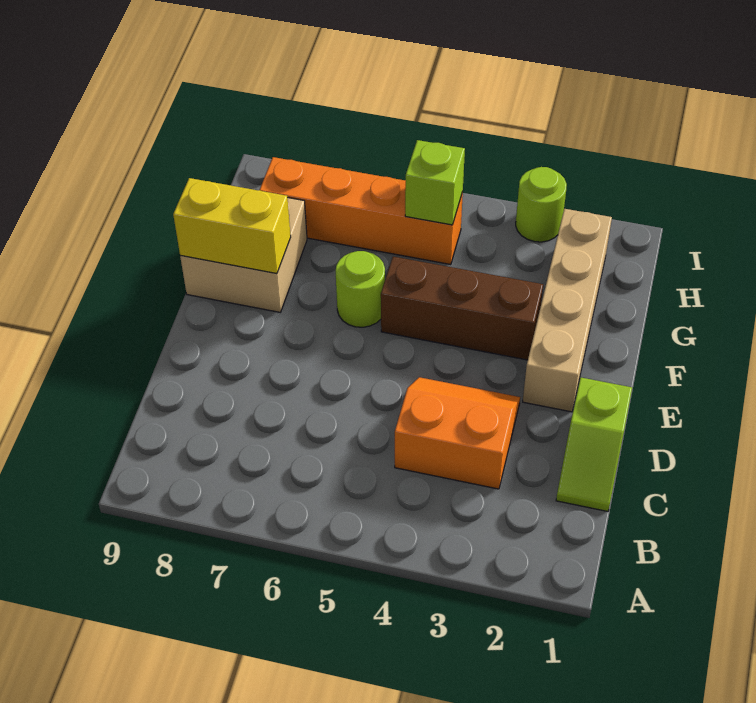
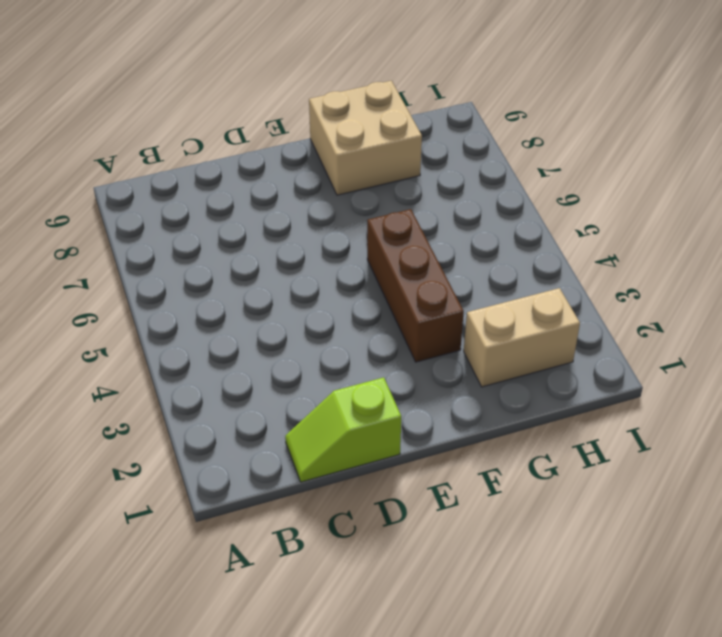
tan 1x2 brick [464,288,580,387] -> tan 1x4 brick [523,209,612,412]
none -> orange 2x2 slope [395,377,520,489]
none -> lime 1x1 round brick [336,251,385,327]

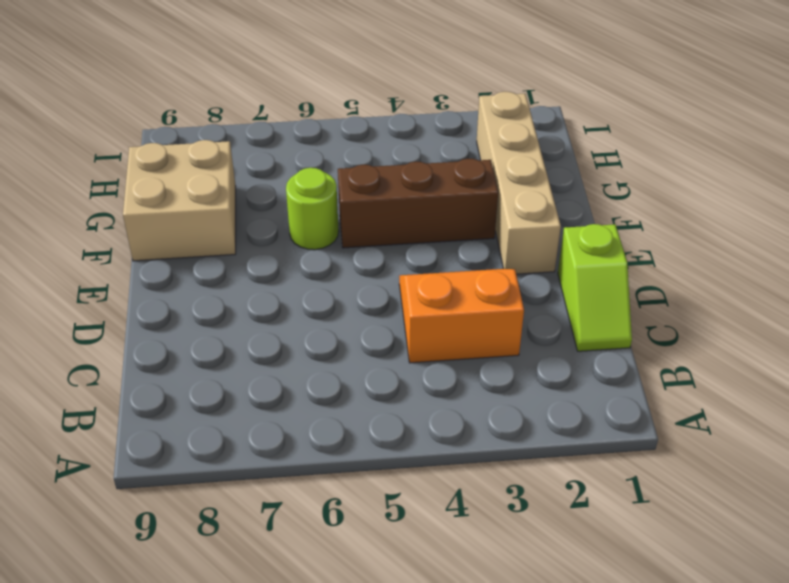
none -> orange 1x4 brick [260,157,463,265]
none -> lime 1x1 round brick [516,167,567,242]

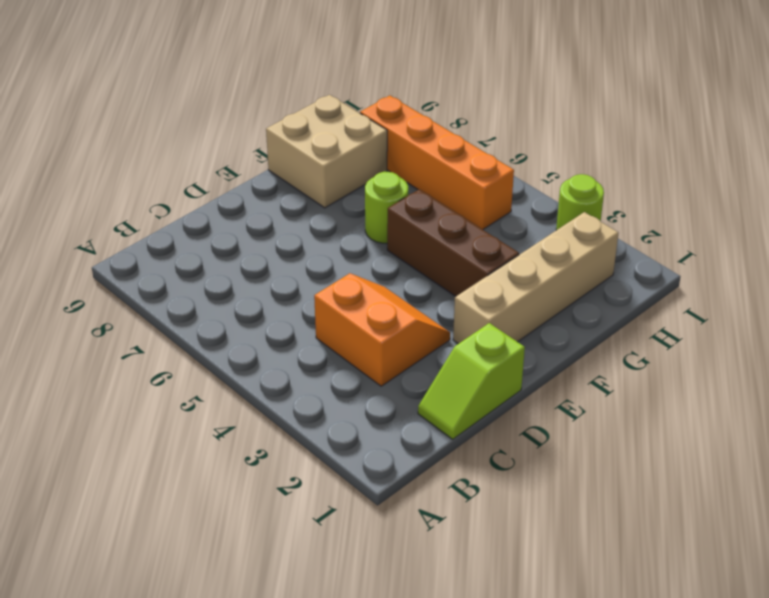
none -> yellow 1x2 brick [173,178,291,274]
none -> lime 1x1 brick [405,140,465,225]

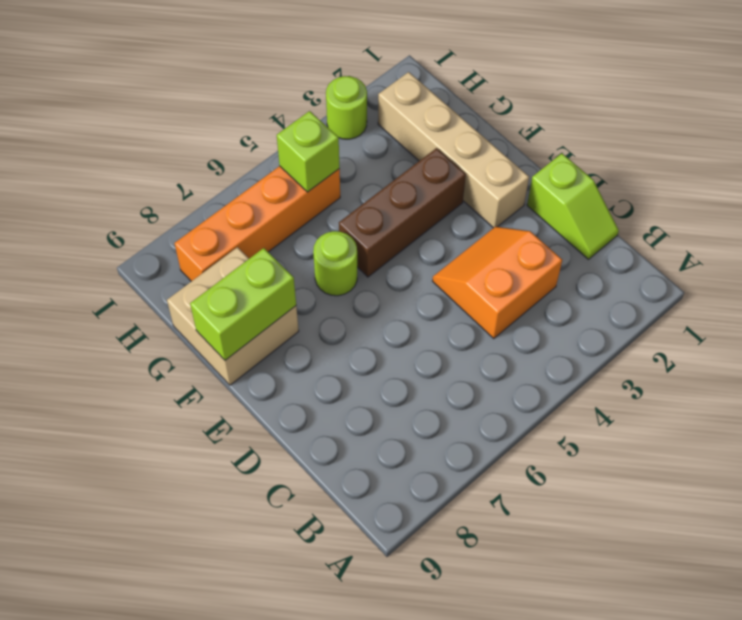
lime 1x2 brick [190,248,296,360] -> yellow 1x2 brick [173,178,291,274]

